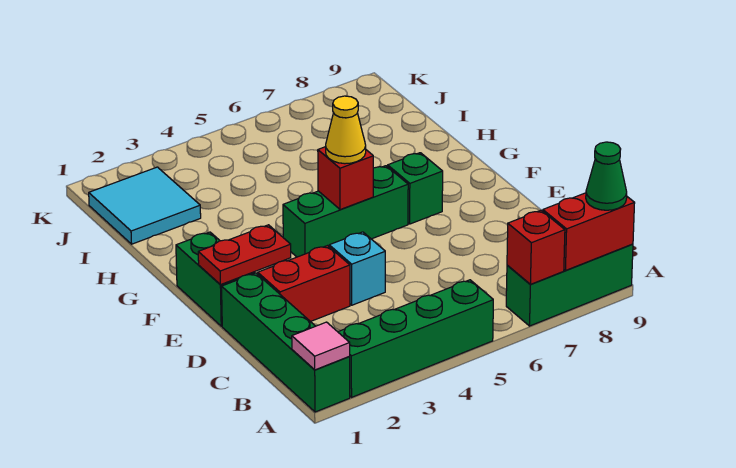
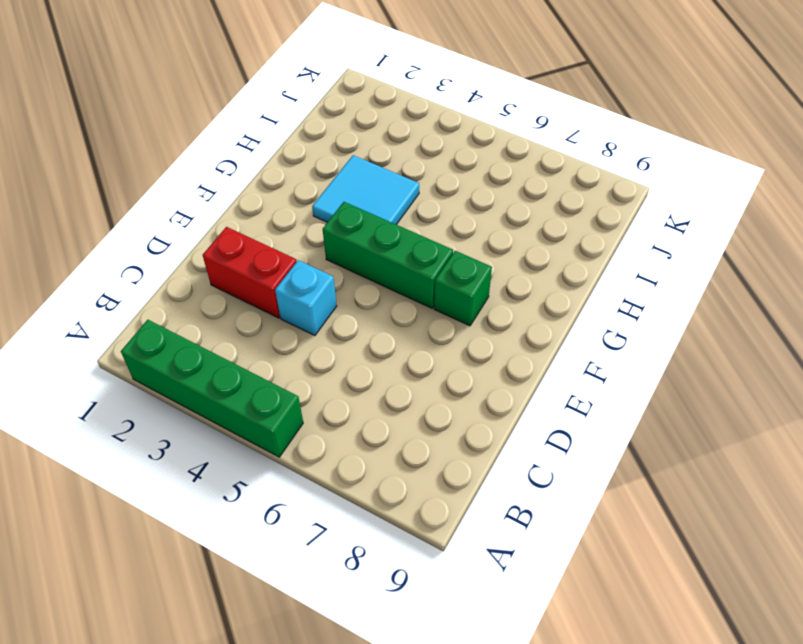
cyan 2x2 tile [312,155,419,225] -> cyan 2x2 tile moved to [89,167,201,244]
none -> green 1x4 brick [222,273,350,412]
none -> green 1x3 brick [506,244,633,326]
none -> green 1x2 brick [176,232,255,326]

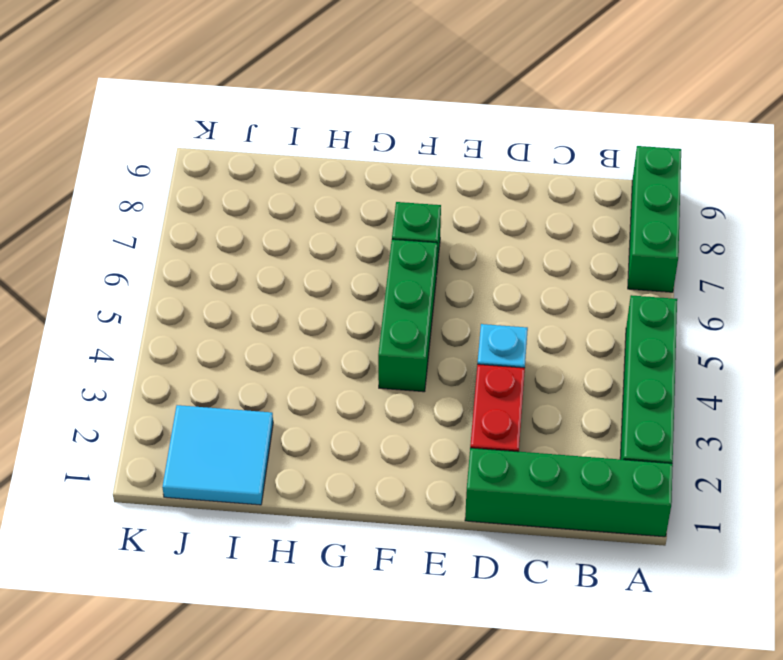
none -> green 1x2 brick [176,232,255,326]
none -> pink 1x1 tile [292,322,350,370]
none -> red 1x1 brick [507,210,565,285]

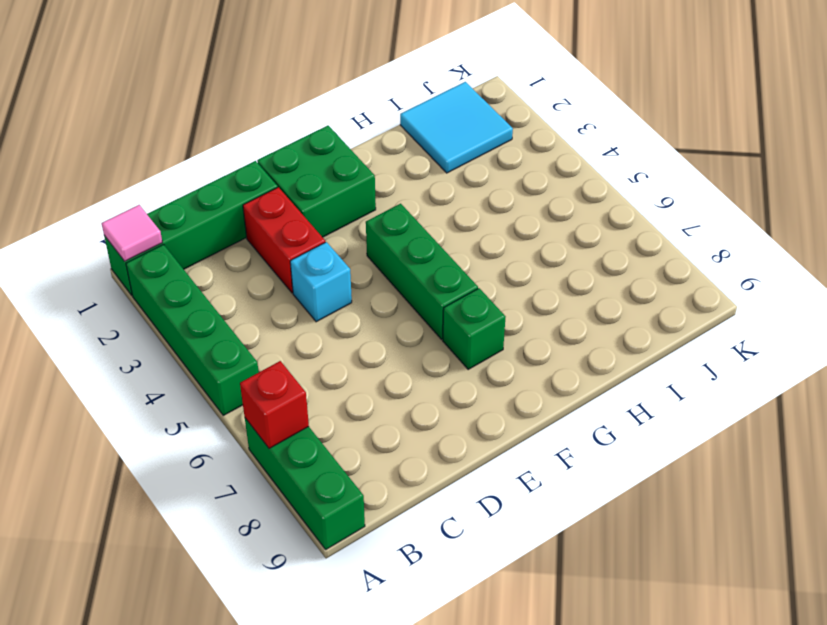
green 2x2 brick [257,126,376,237] -> green 1x2 brick [176,232,255,326]
none -> red 1x2 brick [543,193,635,271]
none -> red 1x2 plate [198,225,291,285]
none -> red 1x1 brick [318,147,373,210]

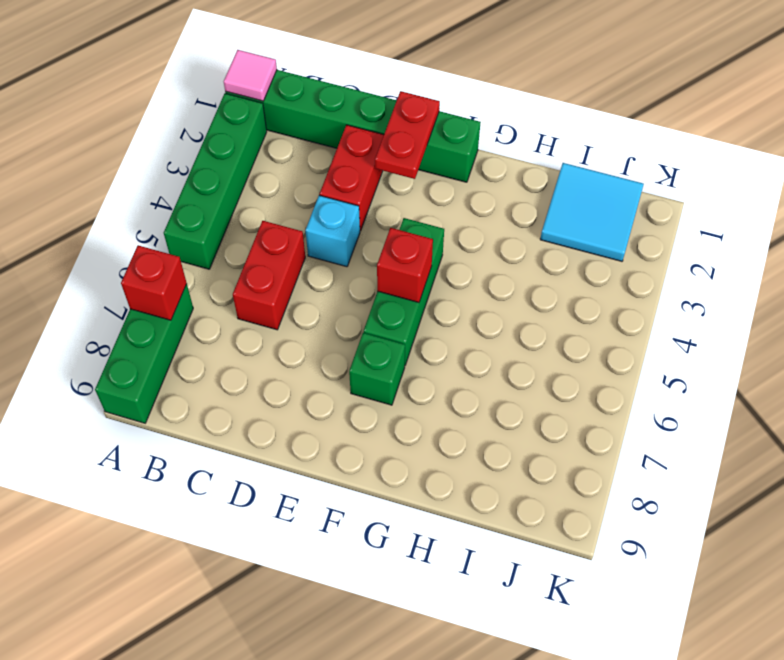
red 1x2 brick [233,221,305,330] -> red 1x2 brick moved to [543,193,635,271]
none -> green 1x1 cone [586,142,627,210]
none -> yellow 1x1 cone [326,96,366,164]

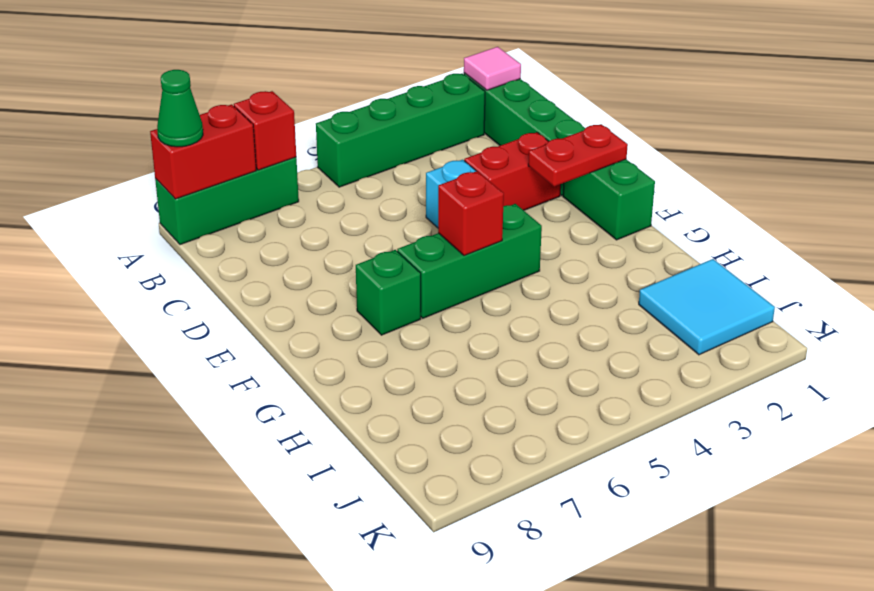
none -> yellow 1x1 cone [326,96,366,164]

